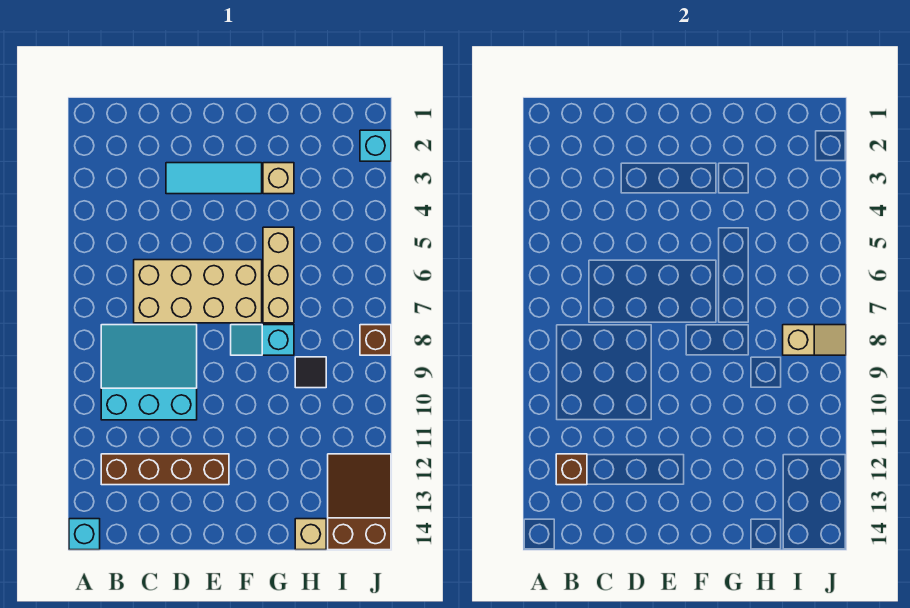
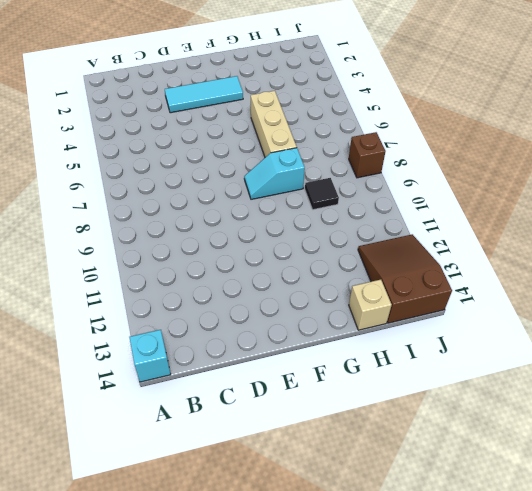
none -> cyan 3x3 slope [101,325,197,420]
none -> brown 1x4 brick [101,454,229,485]
none -> tan 2x4 brick [134,260,262,323]

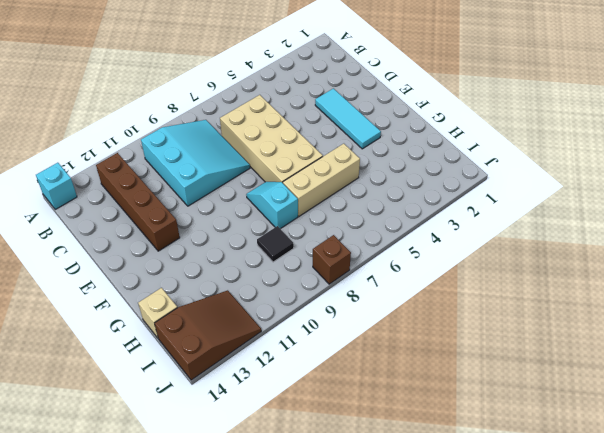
none -> tan 1x1 brick [263,163,294,194]
none -> cyan 1x1 brick [360,130,391,161]
none -> brown 1x1 brick [556,454,587,485]

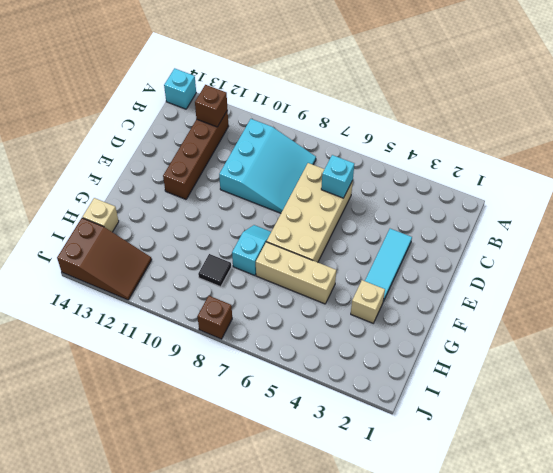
cyan 1x1 brick [321,155,354,198] -> cyan 1x1 brick moved to [360,130,391,161]
none -> tan 1x2 slope [783,325,846,355]

